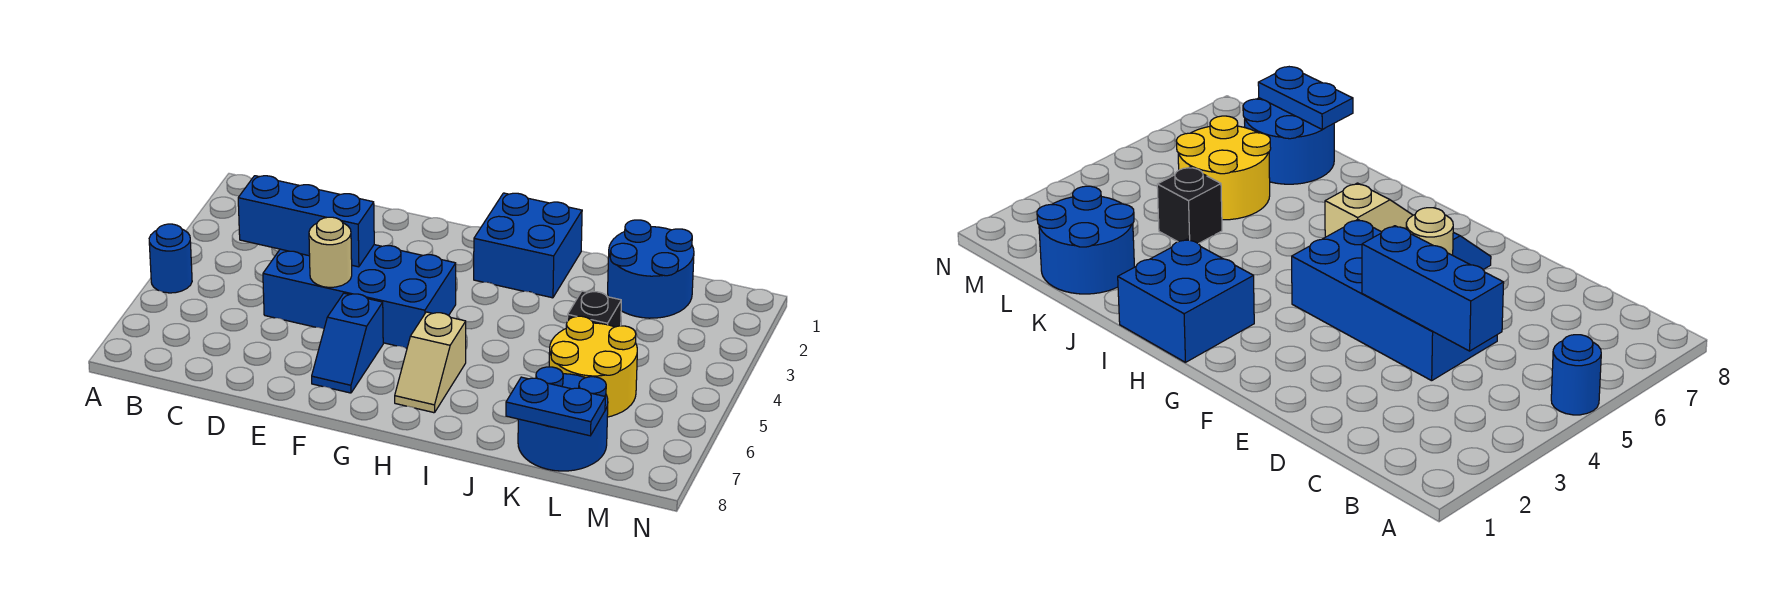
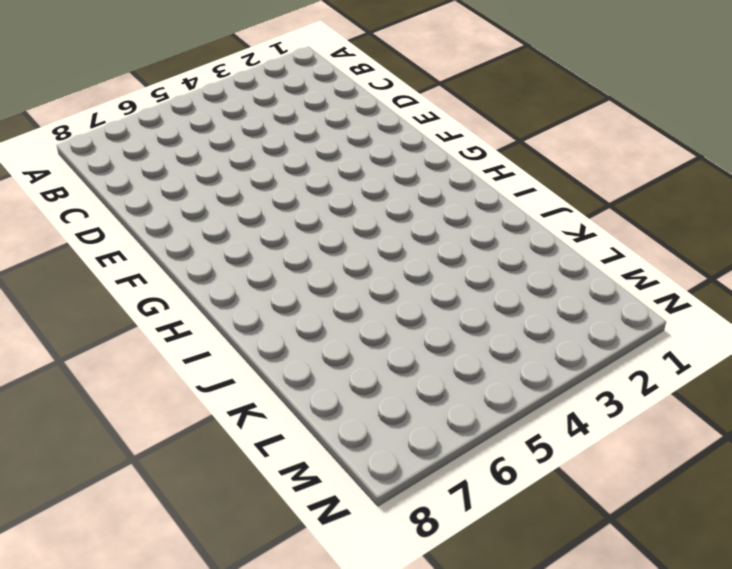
none -> blue 1x1 round brick [149,224,192,293]
none -> blue 2x4 brick [263,245,456,348]
none -> blue 1x2 slope [312,293,383,393]

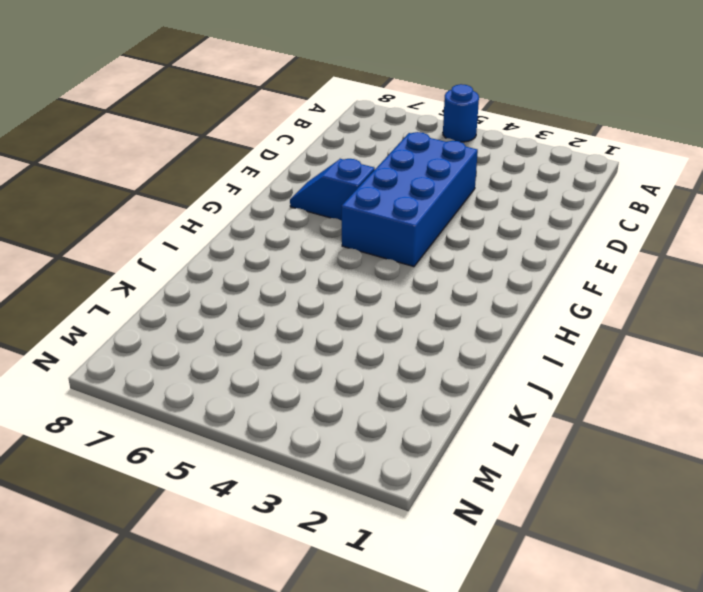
none -> blue 2x2 brick [474,193,582,298]
none -> tan 1x2 slope [395,312,466,413]
none -> blue 2x2 round brick [608,220,694,318]

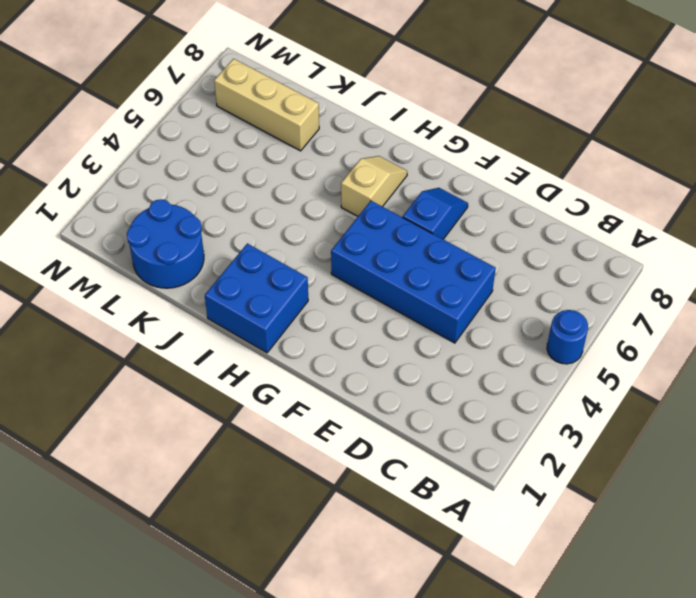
tan 1x3 brick [214,59,319,151] -> blue 2x2 round brick [518,367,608,471]
none -> black 1x1 brick [567,291,621,327]
none -> yellow 2x2 round brick [549,316,637,417]
none -> blue 1x3 brick [238,176,374,267]

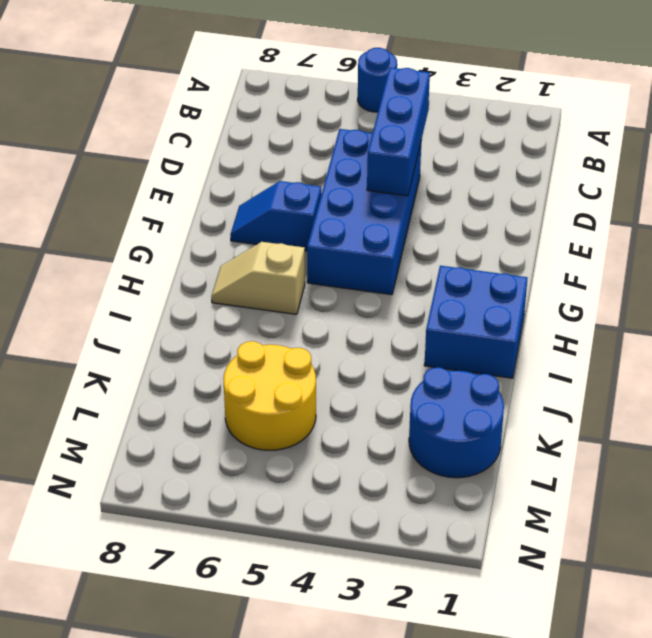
none -> black 1x1 brick [567,291,621,327]
none -> blue 2x2 round brick [518,367,608,471]
none -> tan 1x1 round brick [309,217,352,287]

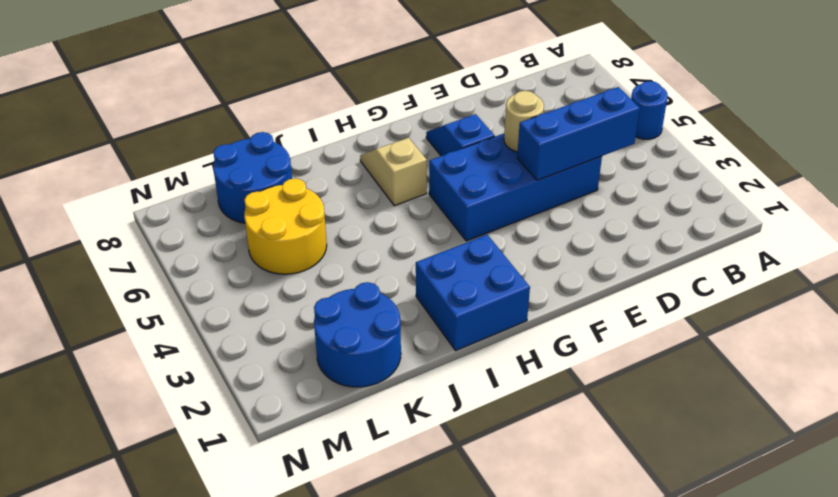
none -> black 1x1 brick [567,291,621,327]
none -> blue 1x2 plate [506,377,605,436]

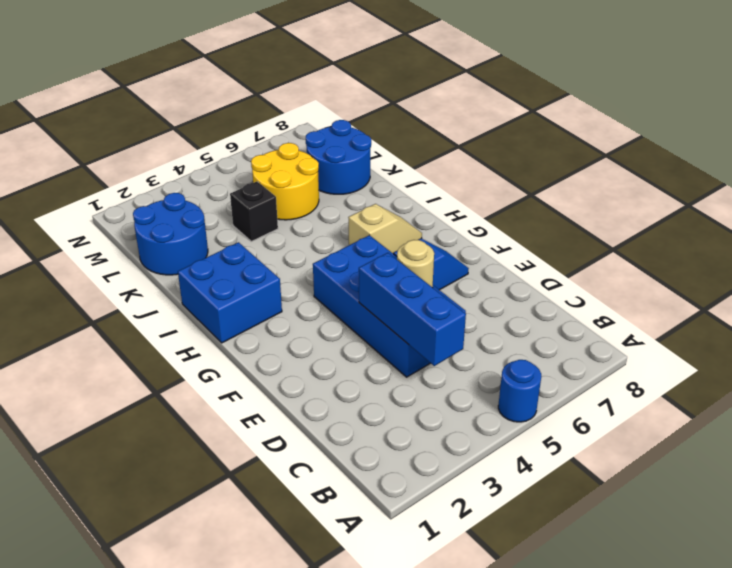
none -> blue 1x2 plate [506,377,605,436]

